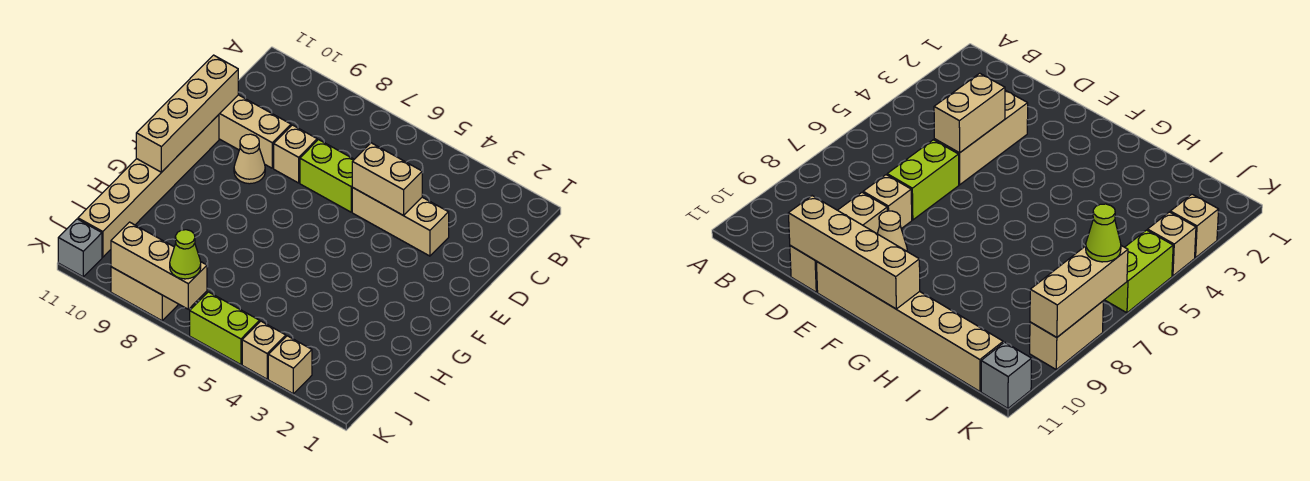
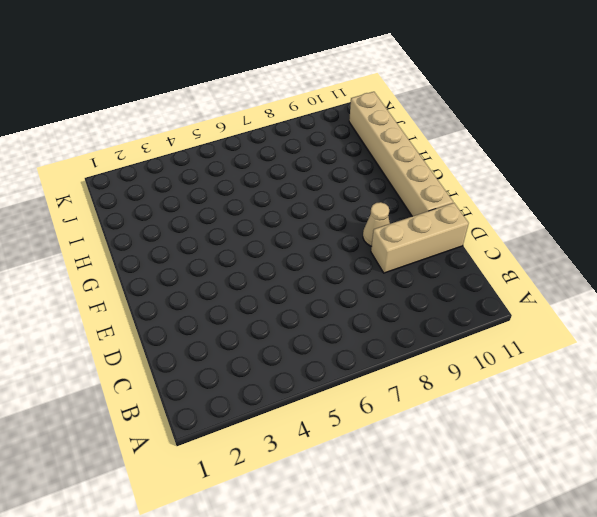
none -> tan 1x3 brick [352,187,449,256]
none -> lime 1x2 brick [300,140,354,212]
none -> tan 1x1 brick [274,125,317,183]

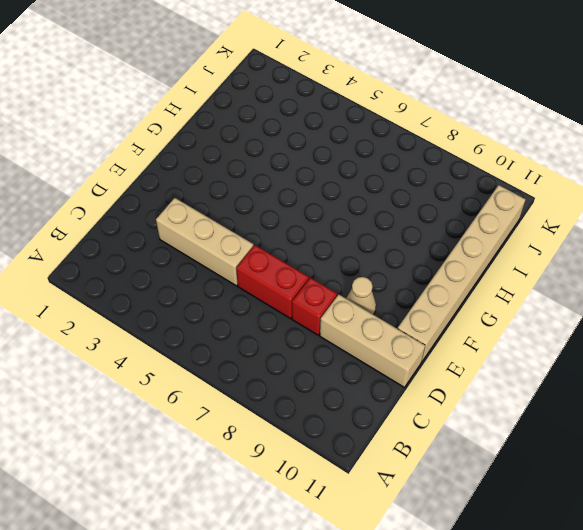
red 1x2 brick [236,245,309,318] -> lime 1x2 brick [300,140,354,212]
red 1x1 brick [292,278,337,335] -> tan 1x1 brick [274,125,317,183]
none -> tan 1x1 brick [268,336,312,394]
none -> tan 1x1 brick [242,321,286,379]
none -> lime 1x2 brick [190,292,260,365]

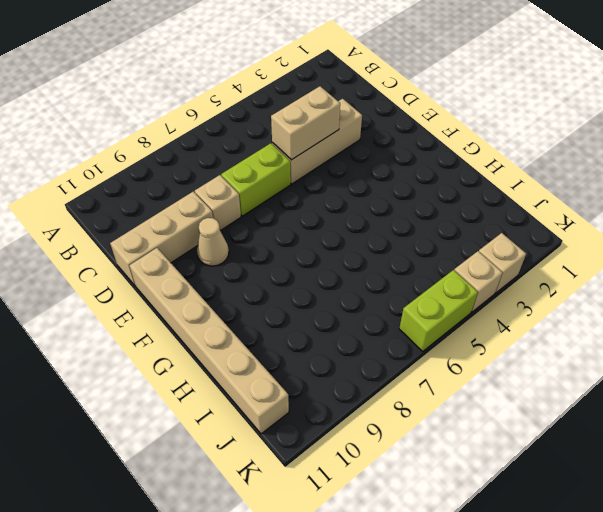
none -> tan 1x2 brick [111,267,178,321]
none -> grey 1x1 brick [58,219,102,277]
none -> tan 1x4 brick [136,55,238,172]

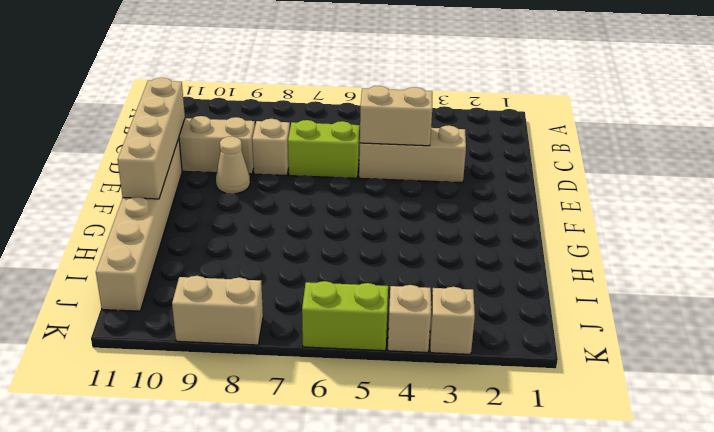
none -> grey 1x1 brick [58,219,102,277]
none -> tan 1x3 brick [111,222,207,309]
none -> lime 1x1 cone [170,230,201,279]

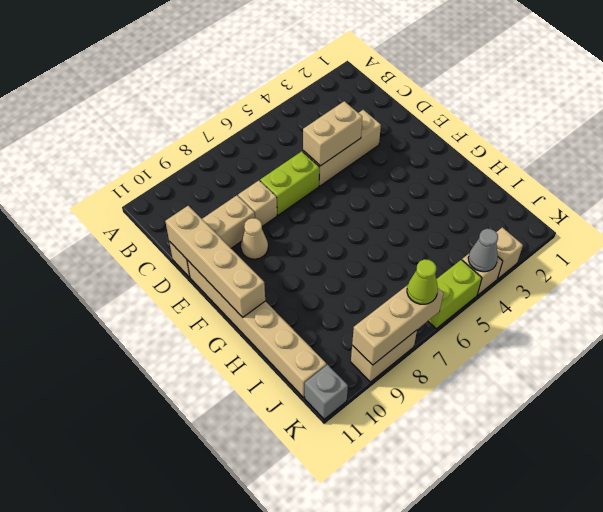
grey 1x1 cone [468,229,498,272] -> none

